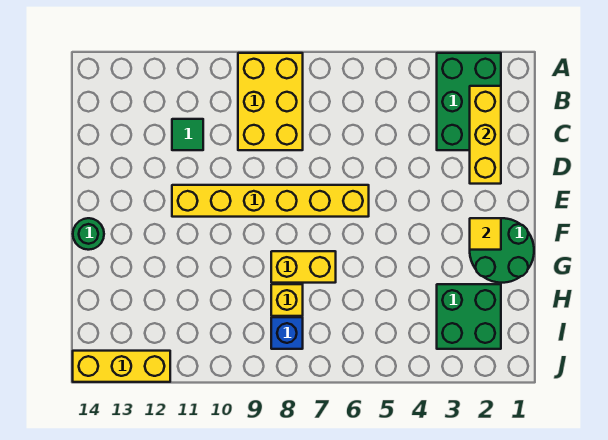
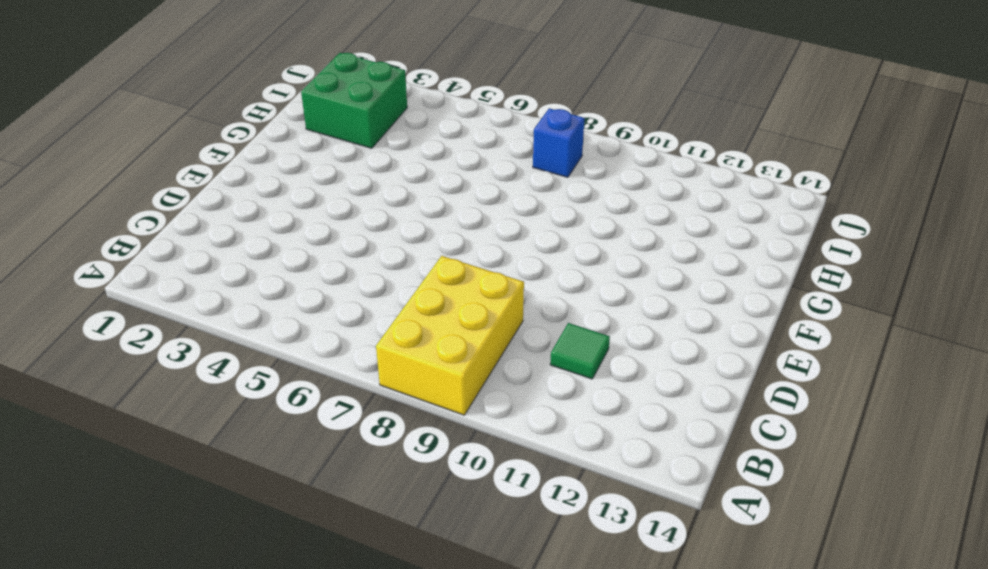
none -> green 2x3 brick [437,53,501,150]
none -> yellow 1x6 brick [172,185,369,217]
none -> green 2x2 round brick [470,218,534,283]

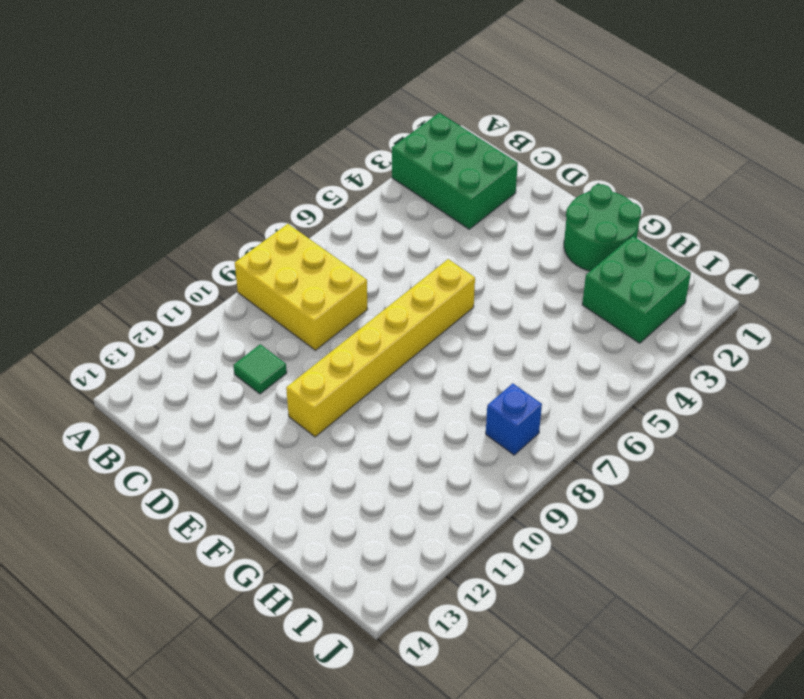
none -> green 1x1 round brick [73,218,104,250]
none -> yellow 1x2 brick [271,251,336,283]
none -> yellow 1x1 brick [271,284,303,316]

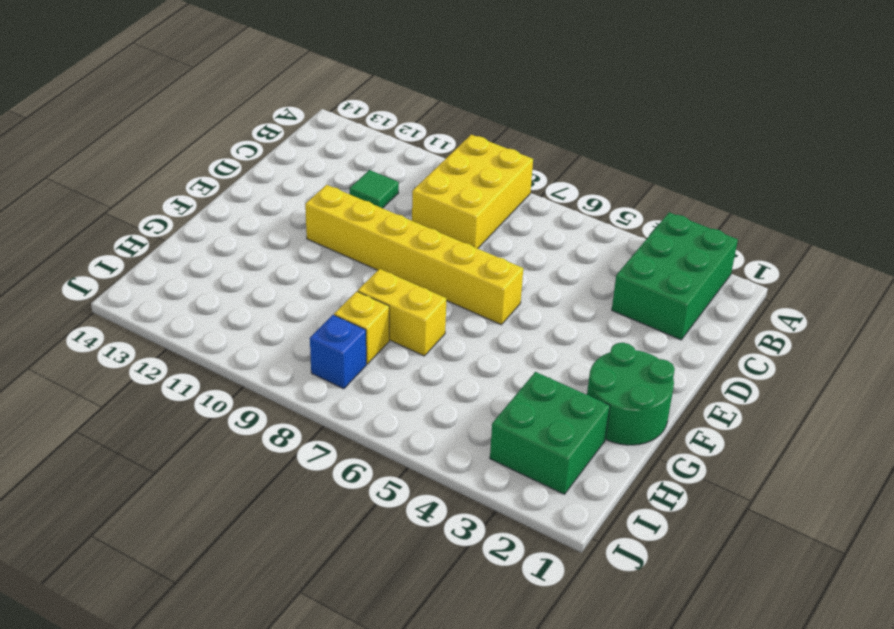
none -> green 1x1 round brick [73,218,104,250]
none -> yellow 1x3 brick [73,351,170,382]
none -> yellow 1x3 brick [470,86,501,184]

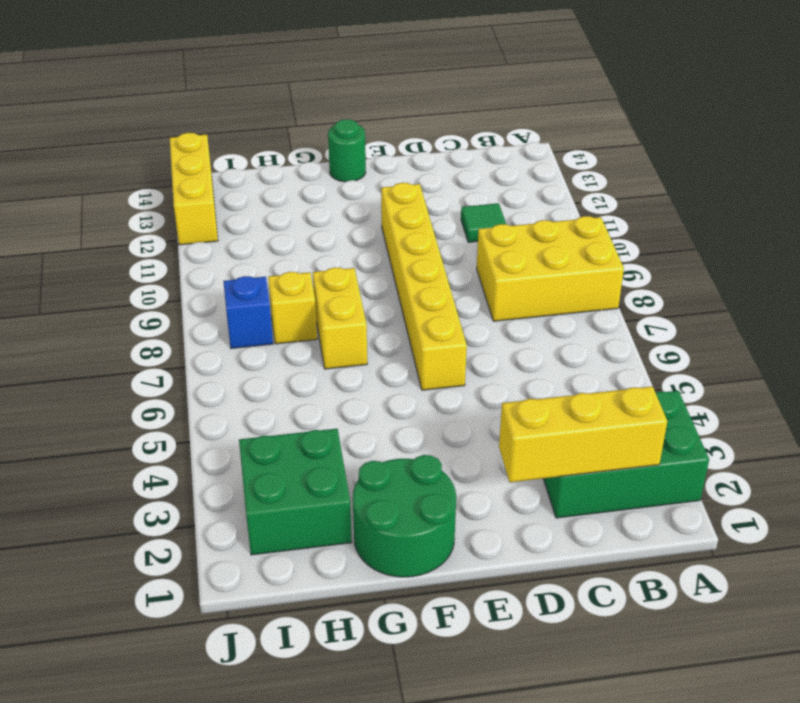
none -> yellow 1x1 tile [470,218,501,250]

